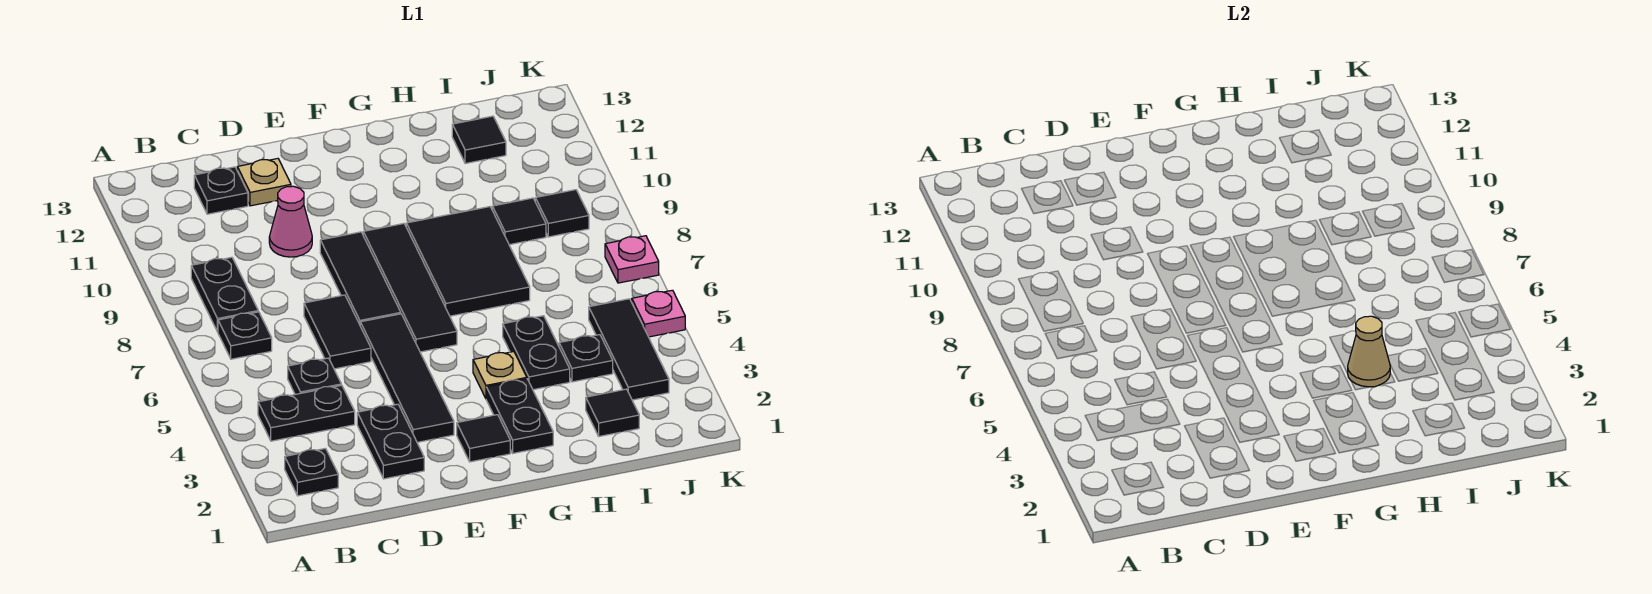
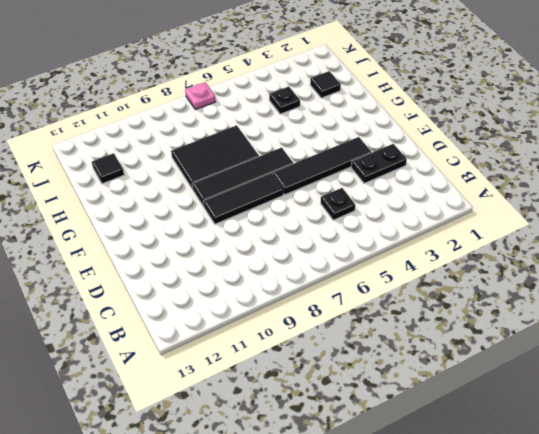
none -> black 1x1 plate [285,448,338,496]
none -> black 1x2 plate [258,385,355,441]
none -> black 1x1 plate [218,312,272,359]

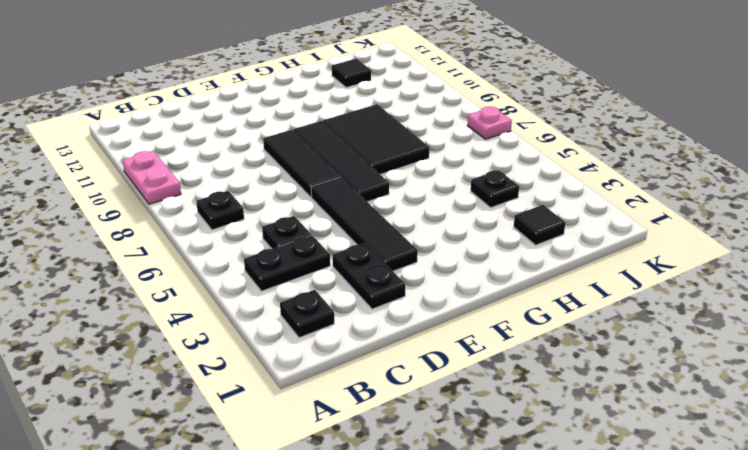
pink 1x2 plate [122,151,181,204] -> none
none -> black 1x2 plate [191,257,258,332]
none -> black 1x1 plate [194,167,248,214]
none -> black 1x2 tile [304,295,371,369]

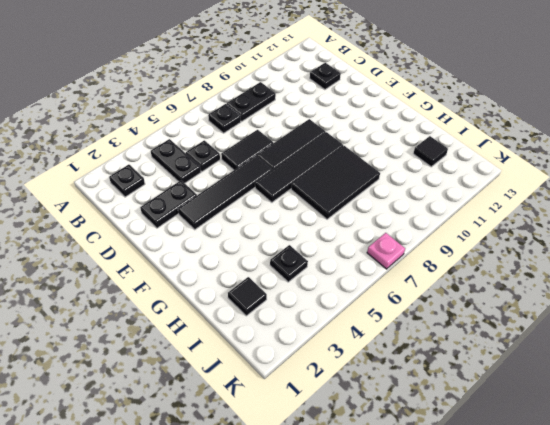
none -> pink 1x1 cone [269,186,312,257]
none -> tan 1x1 plate [237,159,291,206]
none -> black 1x1 tile [457,415,510,462]

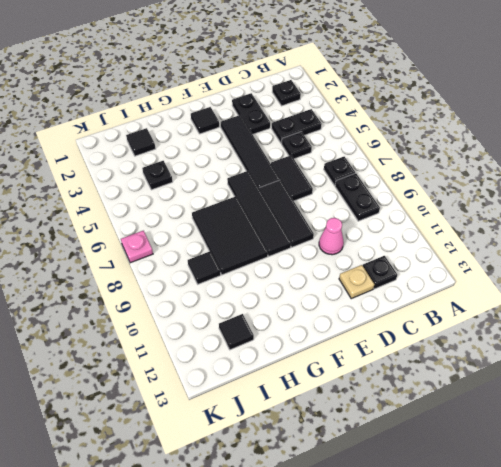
none -> black 1x2 plate [486,379,553,453]
none -> tan 1x1 plate [473,352,527,398]
none -> black 1x2 plate [503,316,570,390]

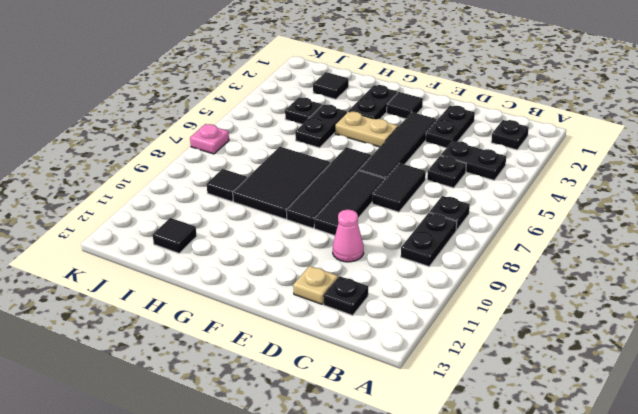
tan 1x2 plate [335,111,398,147] -> tan 1x1 plate [473,352,527,398]
none -> black 1x3 tile [589,299,669,400]
none -> black 1x1 tile [535,190,589,237]
none -> pink 1x1 plate [632,290,685,337]

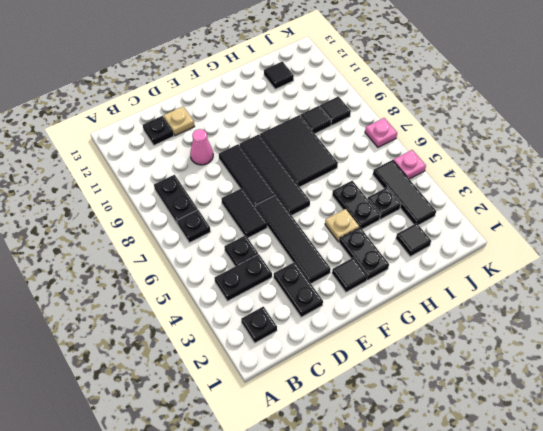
none -> tan 1x1 cone [1347,316,1390,387]

